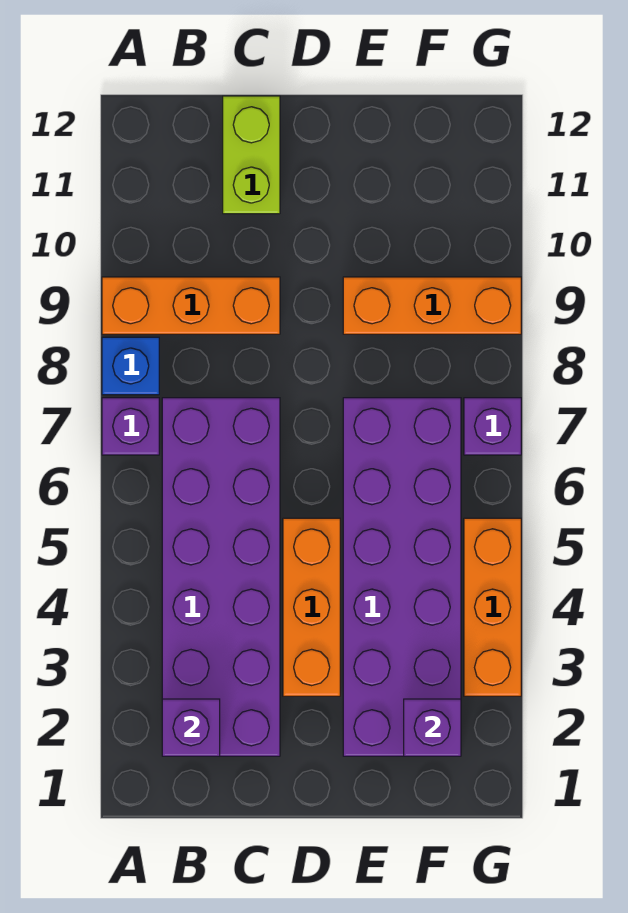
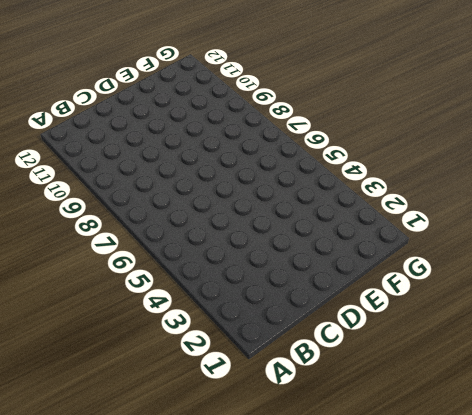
none -> purple 1x1 brick [102,398,159,455]
none -> blue 1x1 brick [102,337,159,395]
none -> orange 1x3 brick [102,277,280,334]

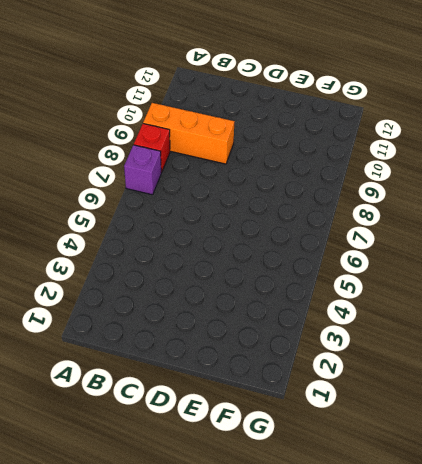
red 1x1 brick [134,124,170,172] -> blue 1x1 brick [102,337,159,395]
none -> purple 2x6 brick [162,398,280,756]
none -> lime 1x2 brick [223,96,280,214]
none -> orange 1x3 brick [283,518,340,696]

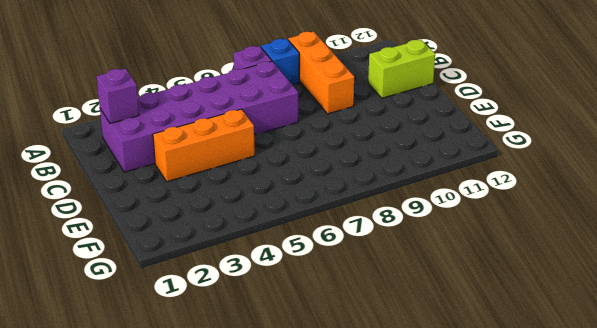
none -> purple 2x6 brick [343,398,461,756]
none -> orange 1x3 brick [343,277,521,334]
none -> orange 1x3 brick [464,518,521,696]

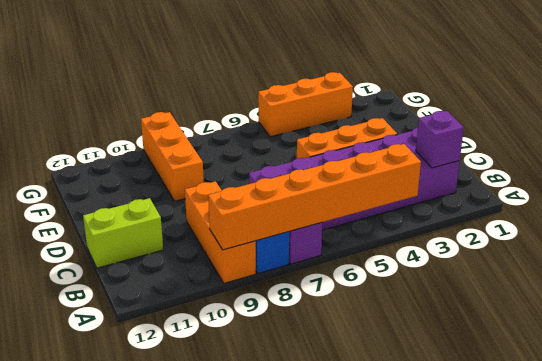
orange 1x6 brick [208,144,421,250] -> none
none -> purple 2x6 brick [343,398,461,756]
none -> purple 1x1 brick [464,398,521,455]
none -> purple 1x1 brick [404,699,461,756]

